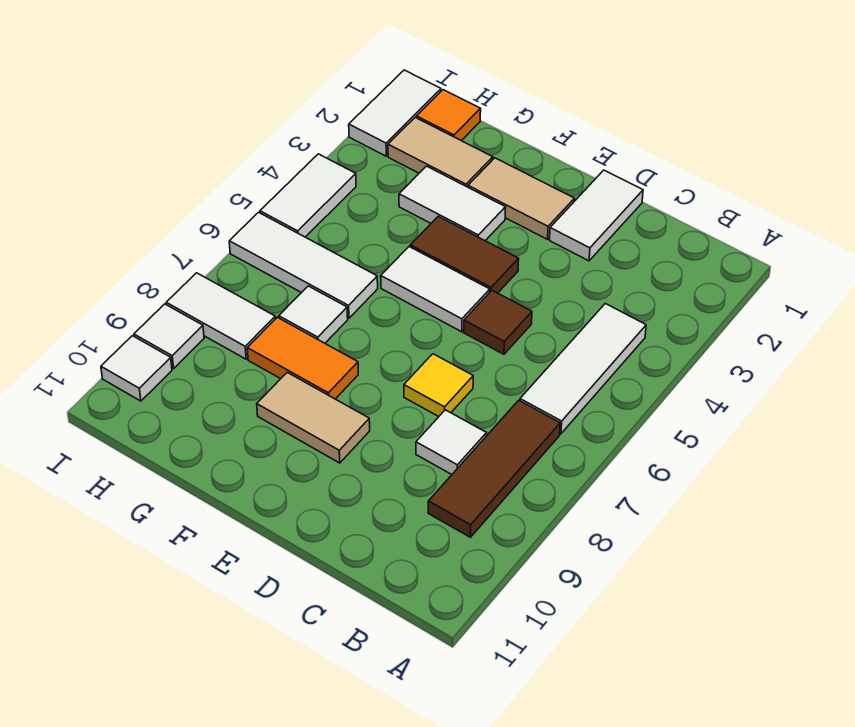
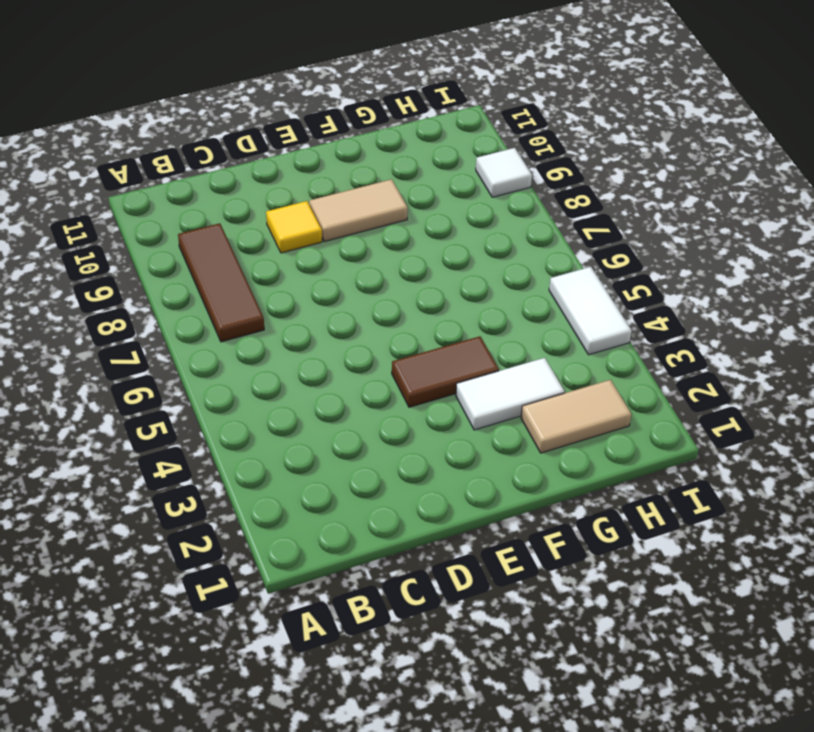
yellow 1x1 tile [266,201,322,253] -> yellow 1x1 tile moved to [404,354,473,417]
none -> white 1x3 tile [520,304,646,434]
none -> white 1x1 tile [416,410,487,474]
none -> white 1x2 tile [550,170,643,261]

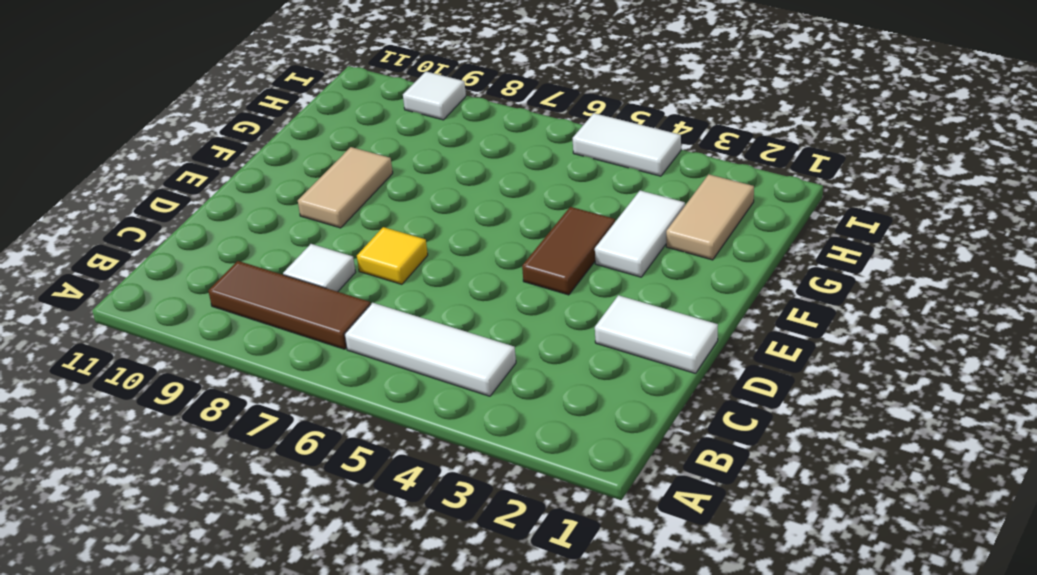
none -> brown 1x1 tile [464,290,532,354]
none -> tan 1x2 tile [468,158,574,239]
none -> white 1x2 tile [381,247,490,332]

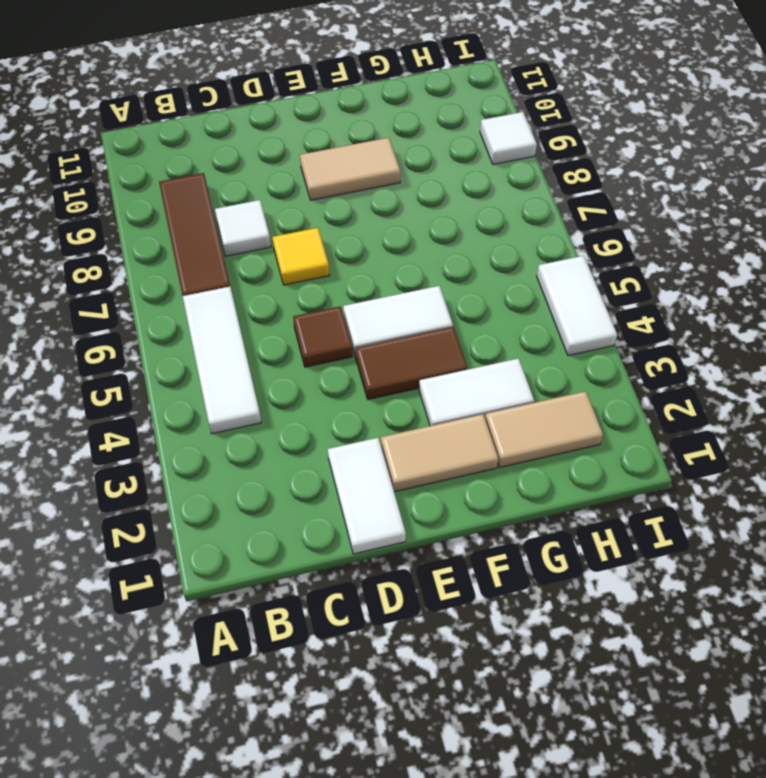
none -> orange 1x2 tile [247,317,358,399]
none -> white 1x3 tile [229,212,378,318]
none -> white 1x1 tile [279,286,348,343]

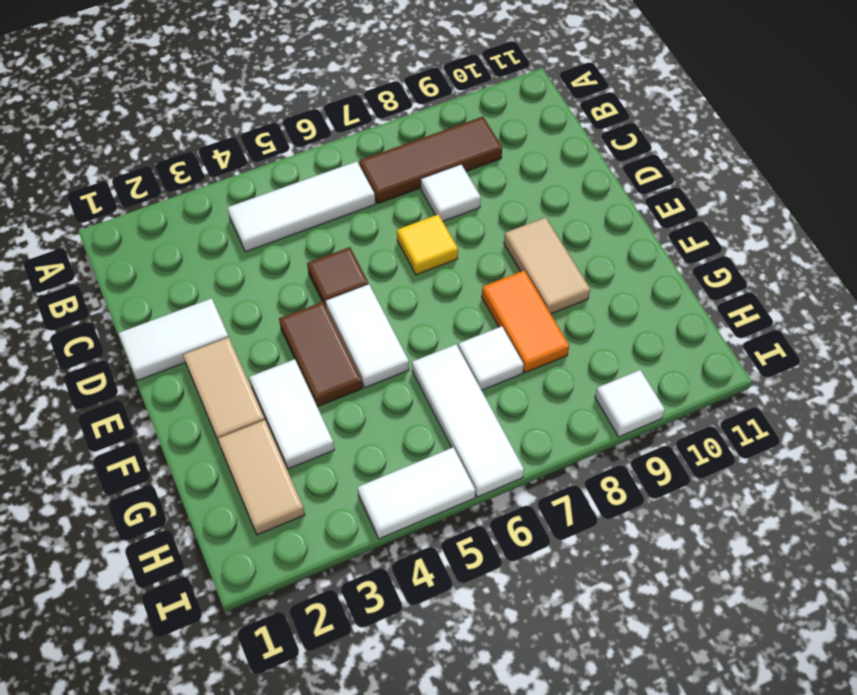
none -> orange 1x1 tile [416,90,481,141]
none -> white 1x2 tile [166,273,275,359]
none -> white 1x2 tile [349,70,441,156]

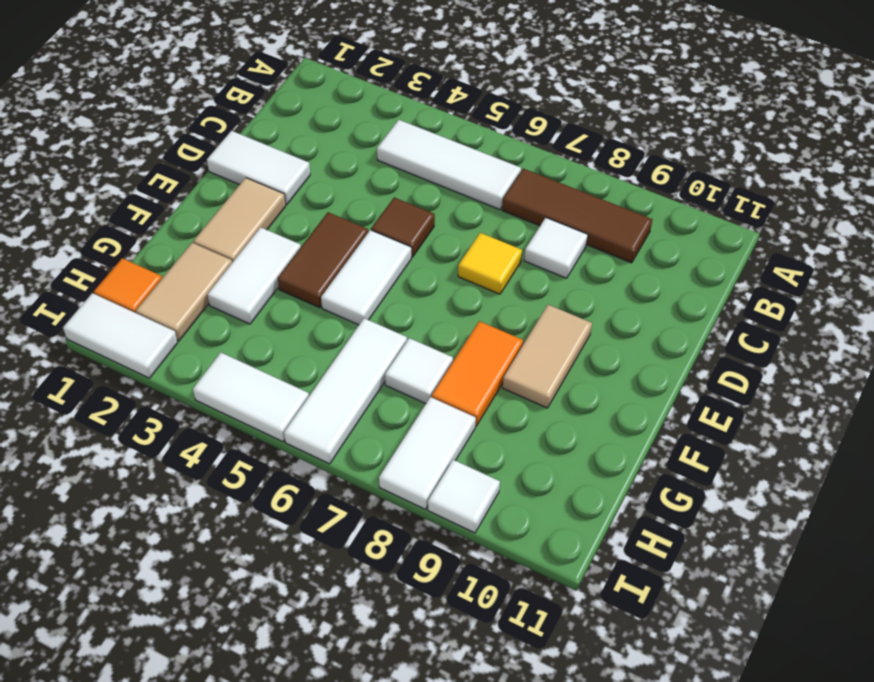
none -> white 1x1 tile [101,336,172,401]

